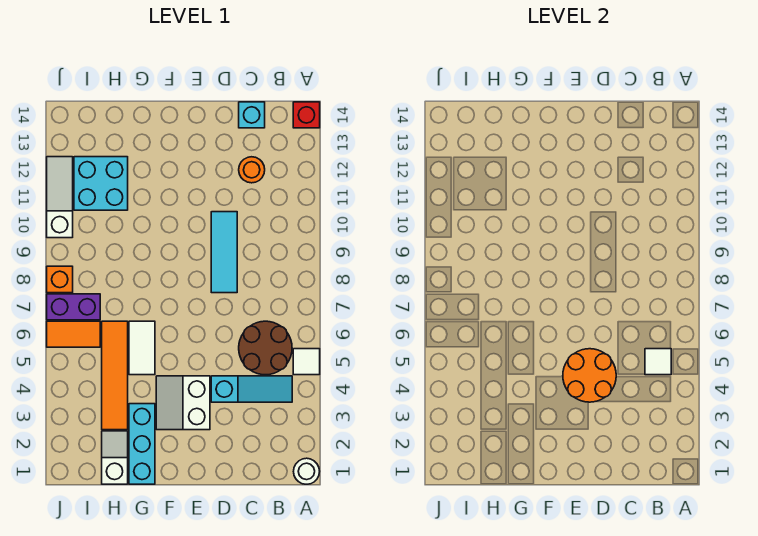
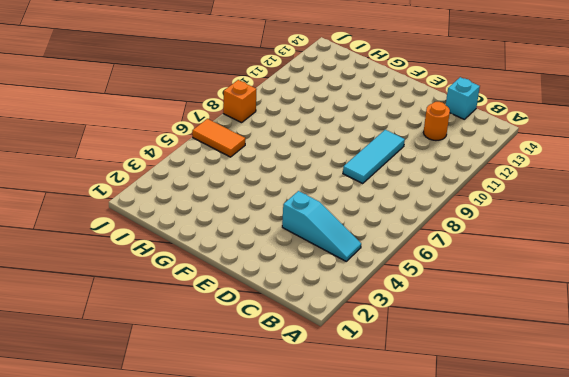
none -> white 1x1 round brick [294,458,320,484]
none -> white 1x1 tile [293,349,320,375]
none -> red 1x1 brick [293,102,320,128]

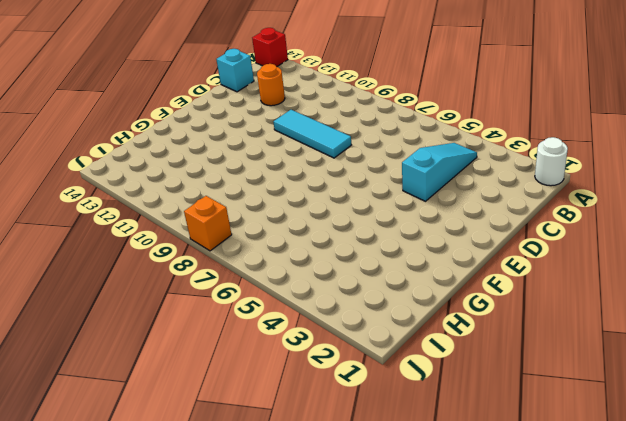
none -> white 1x1 tile [293,349,320,375]
none -> brown 2x2 round brick [239,321,292,375]
none -> white 2x2 slope [156,376,210,430]

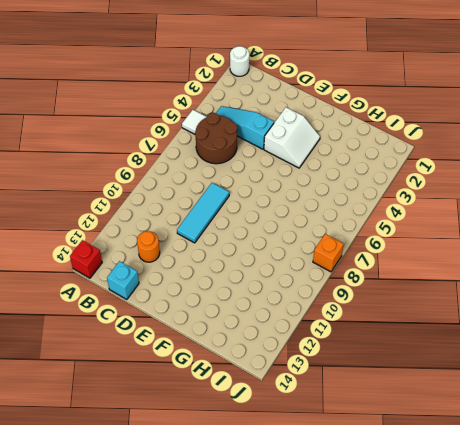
none -> cyan 1x3 brick [129,404,155,484]
none -> white 1x2 tile [129,321,155,375]
none -> white 1x2 slope [102,431,128,484]

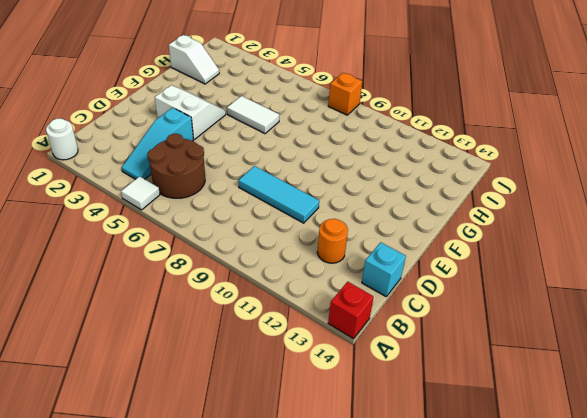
none -> cyan 1x3 brick [129,404,155,484]
none -> orange 1x4 tile [102,321,128,430]
none -> cyan 2x2 brick [74,157,128,210]

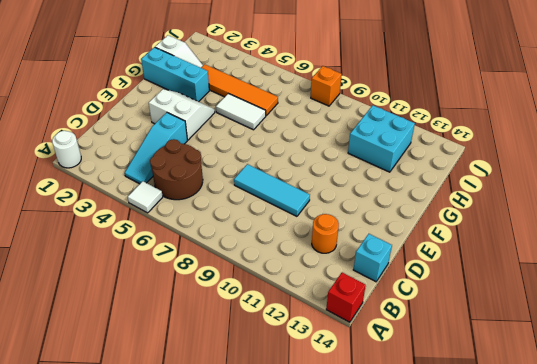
none -> orange 1x2 tile [47,321,100,347]
none -> purple 1x2 brick [47,294,100,320]
none -> white 1x3 slope [47,157,73,238]

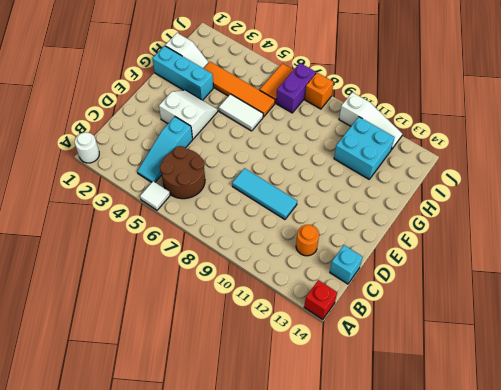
none -> white 1x1 tile [645,349,671,375]
none -> orange 2x2 round brick [563,349,616,402]

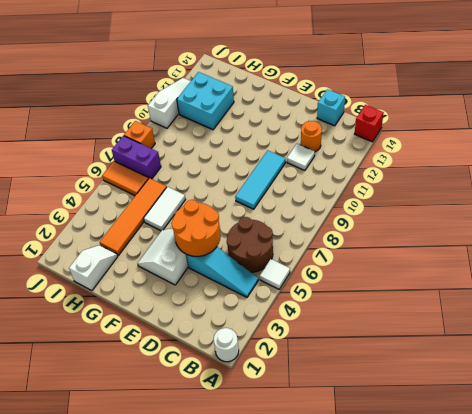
white 1x1 tile [287,144,315,171] -> white 1x1 tile moved to [645,349,671,375]
none -> cyan 1x3 brick [129,404,155,484]

